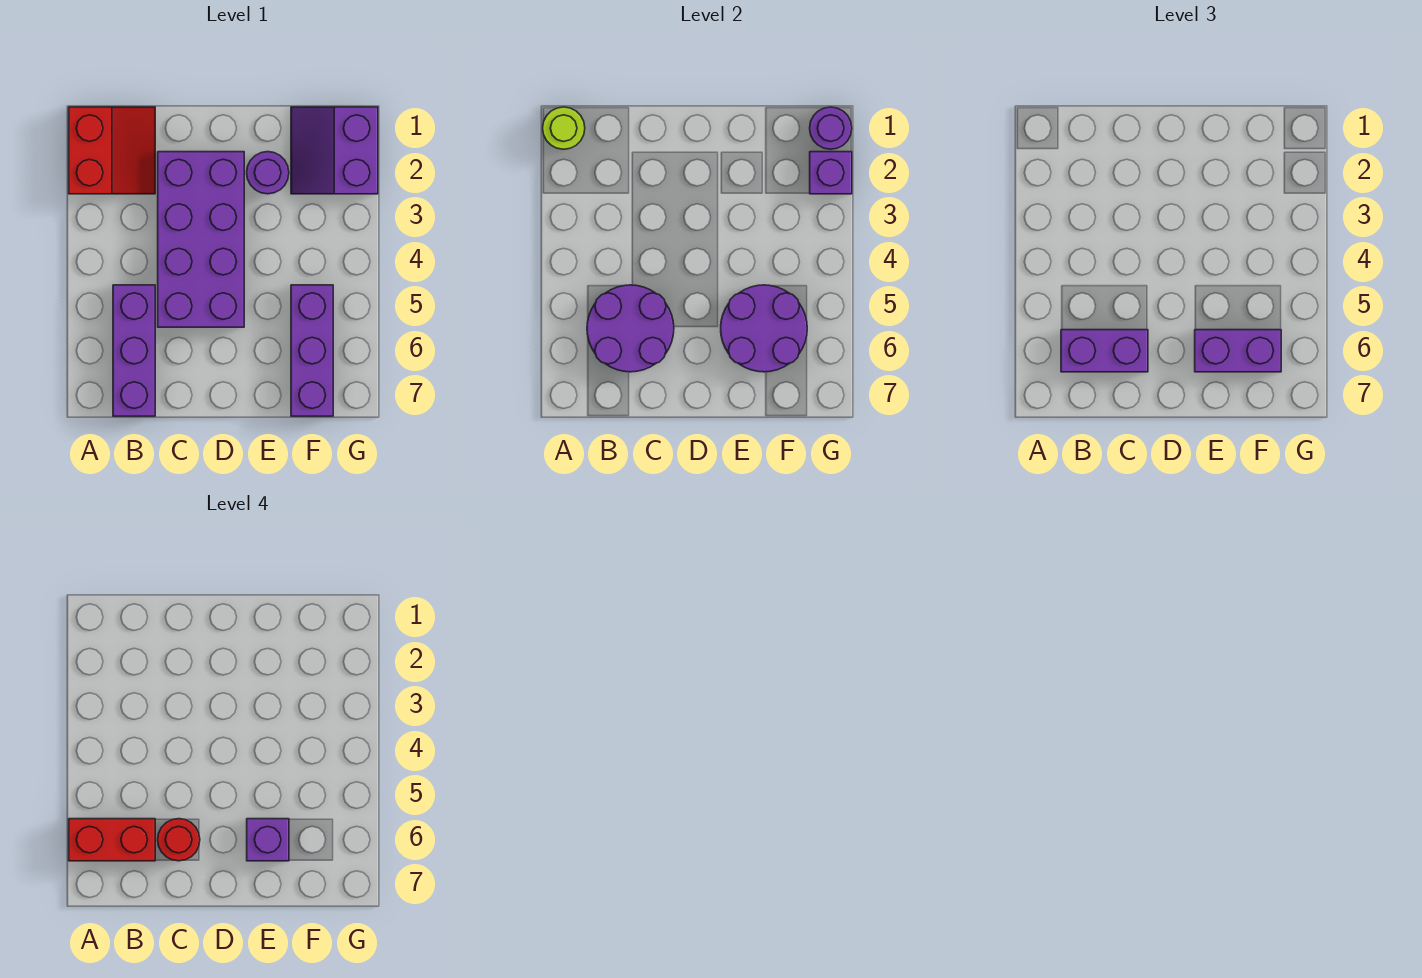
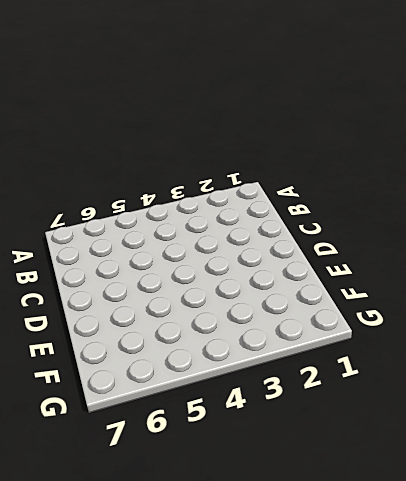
none -> red 2x2 slope [69,107,155,194]
none -> purple 1x3 brick [113,285,155,416]
none -> purple 2x4 brick [158,152,244,327]

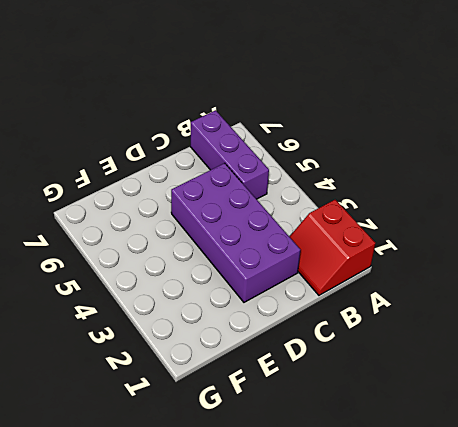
none -> purple 1x1 round brick [247,152,289,194]
none -> purple 2x2 slope [291,107,378,194]
none -> purple 1x3 brick [291,285,333,416]

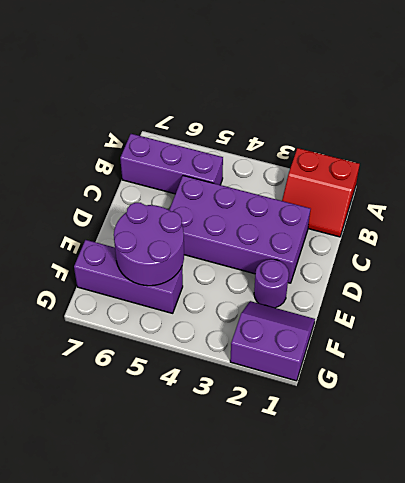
none -> lime 1x1 round brick [543,107,585,149]
none -> purple 2x2 round brick [587,285,674,372]
none -> purple 1x1 round brick [810,107,852,149]

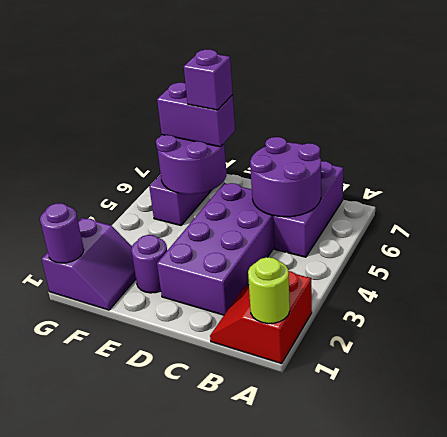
none -> purple 1x1 brick [810,152,852,194]
none -> purple 1x2 brick [1061,330,1148,372]
none -> red 1x2 brick [69,819,155,861]

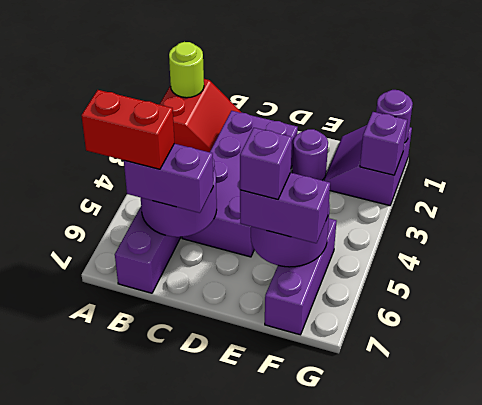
none -> red 1x1 round brick [158,819,200,861]

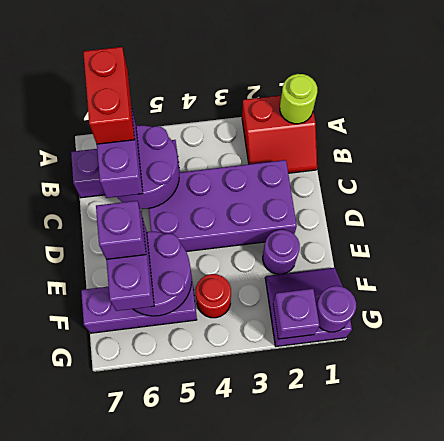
red 1x1 round brick [195,274,231,318] -> red 1x1 round brick moved to [158,819,200,861]

